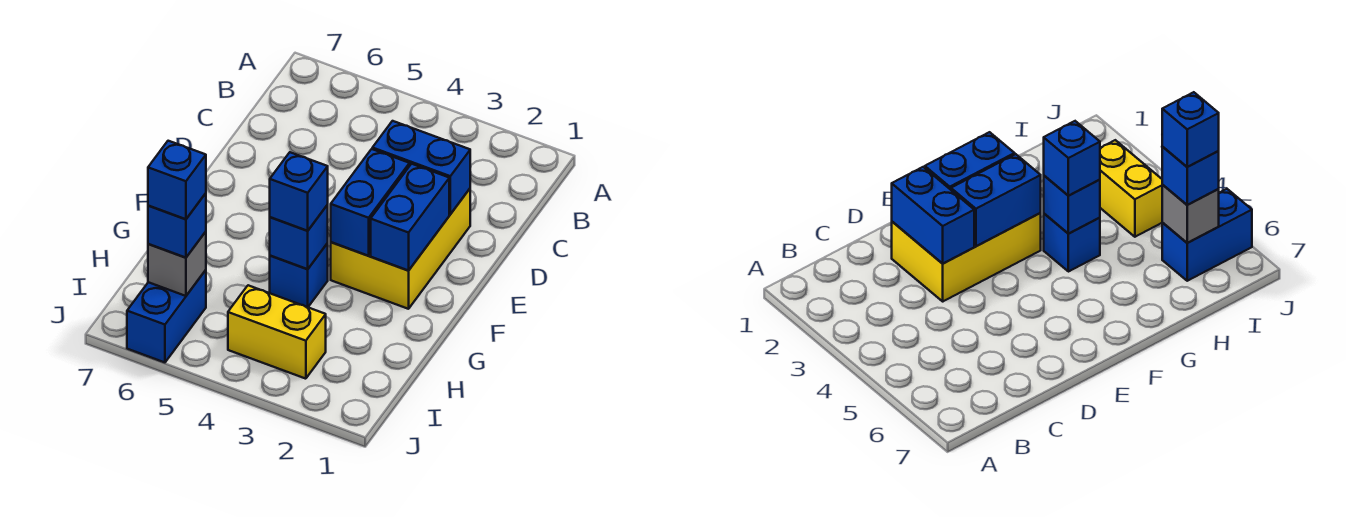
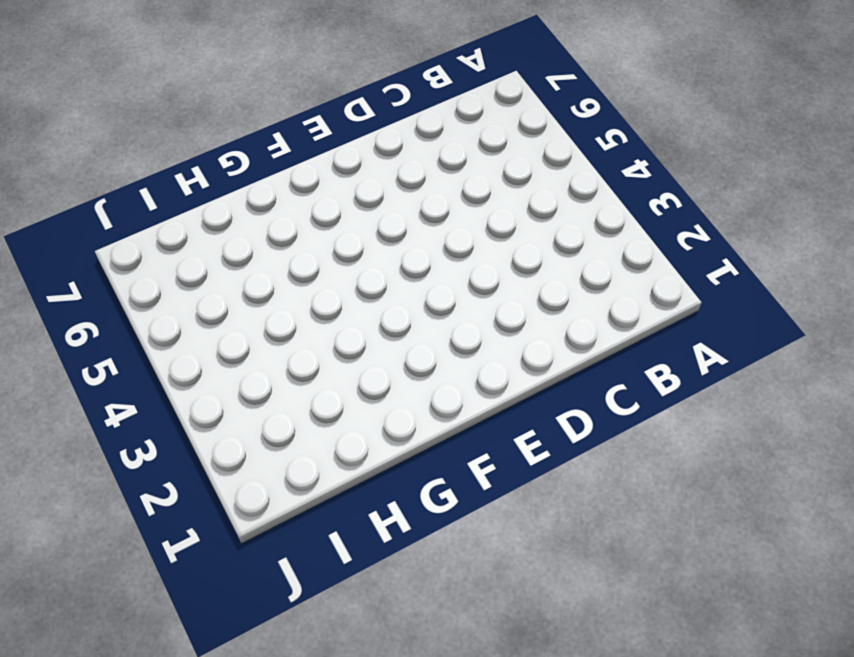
none -> yellow 2x3 brick [331,189,470,309]
none -> blue 1x1 brick [270,243,328,307]
none -> yellow 1x2 brick [228,285,326,379]

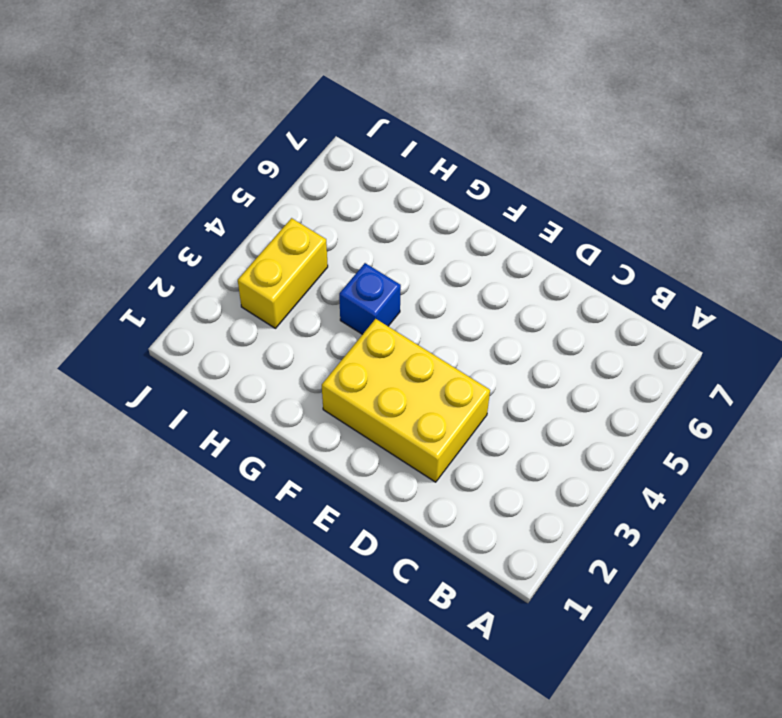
none -> blue 1x2 brick [127,270,206,362]
none -> blue 1x2 brick [372,121,470,214]
none -> blue 1x2 brick [371,164,449,270]

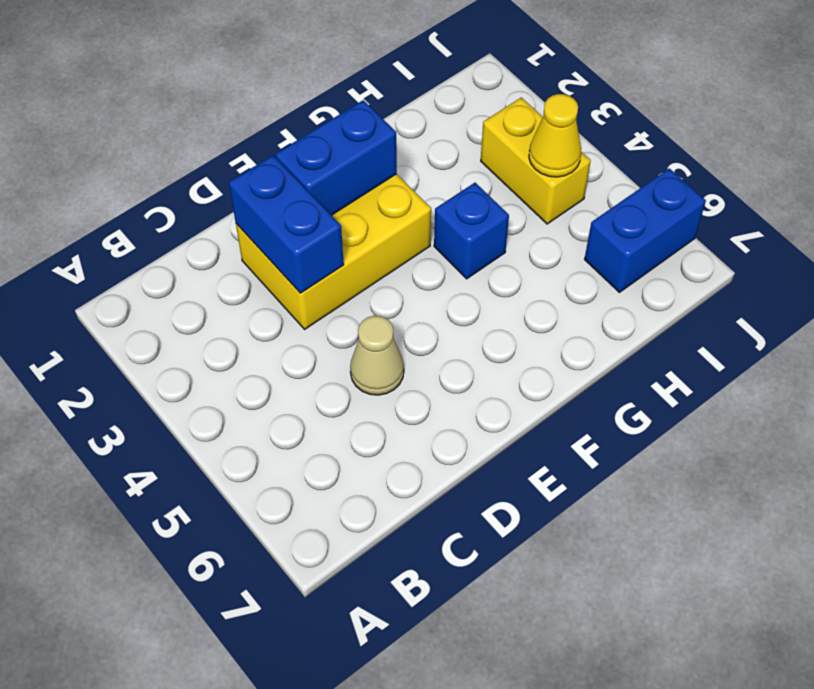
tan 1x1 cone [350,316,404,395] -> none
yellow 1x1 cone [529,94,581,177] -> none
none -> blue 1x2 brick [331,149,410,256]
none -> blue 1x1 brick [270,205,328,269]
none -> grey 1x1 brick [148,232,206,296]

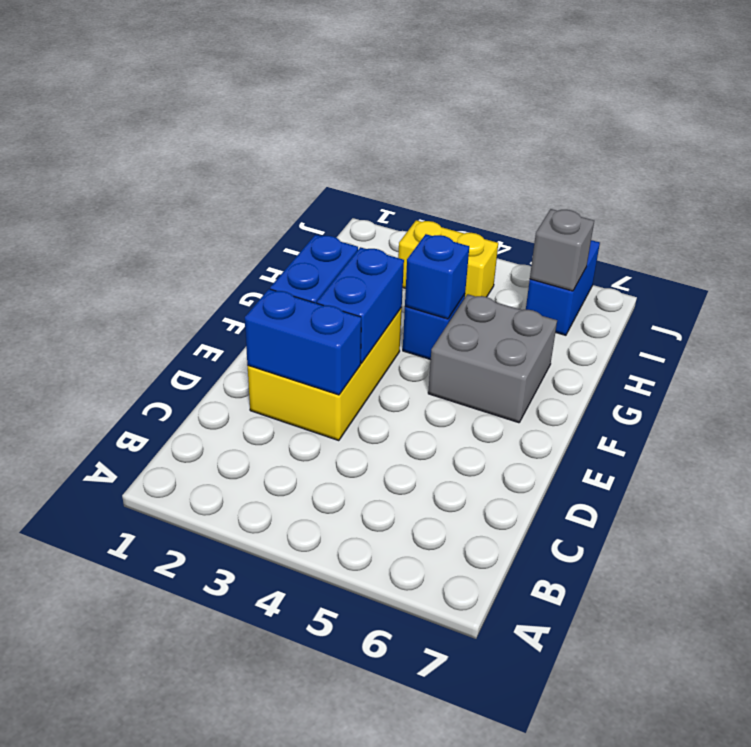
grey 2x2 brick [428,294,557,423] -> none
none -> blue 1x1 brick [270,152,328,231]
none -> blue 1x1 brick [148,193,206,258]
none -> blue 1x1 brick [148,141,206,219]

